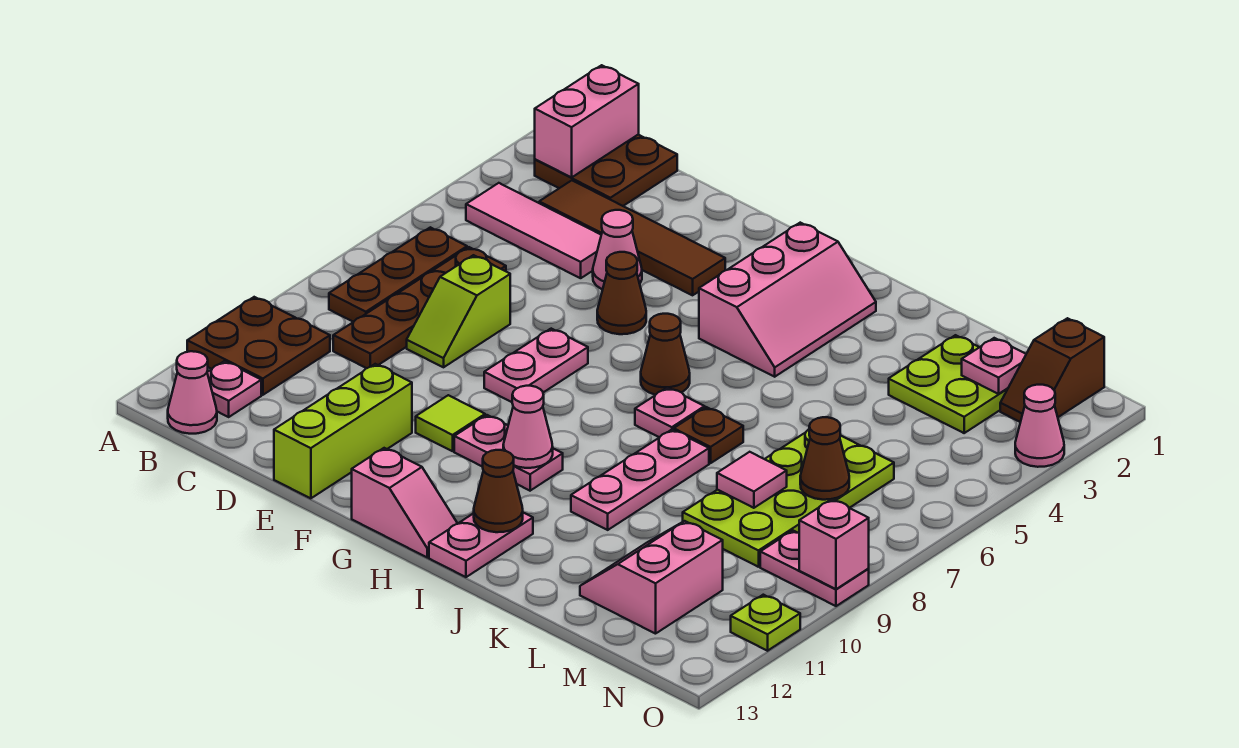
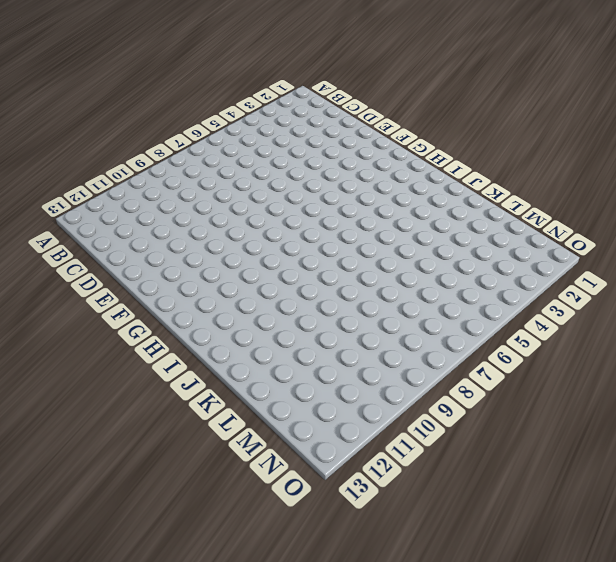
none -> brown 2x2 plate [187,297,330,395]
none -> brown 2x2 plate [535,134,677,206]
none -> pink 1x3 tile [466,183,601,278]
none -> brown 1x3 plate [329,227,467,322]

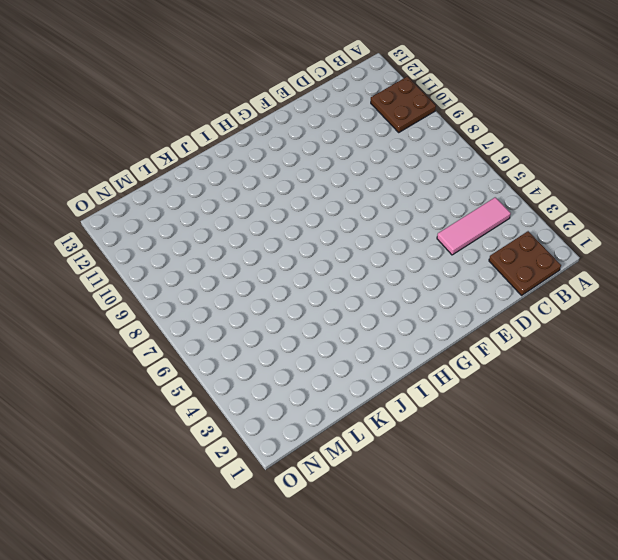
none -> brown 1x3 plate [329,227,467,322]
none -> pink 1x1 plate [207,361,261,417]
none -> pink 1x1 cone [168,351,217,434]
none -> brown 1x4 tile [539,180,725,295]

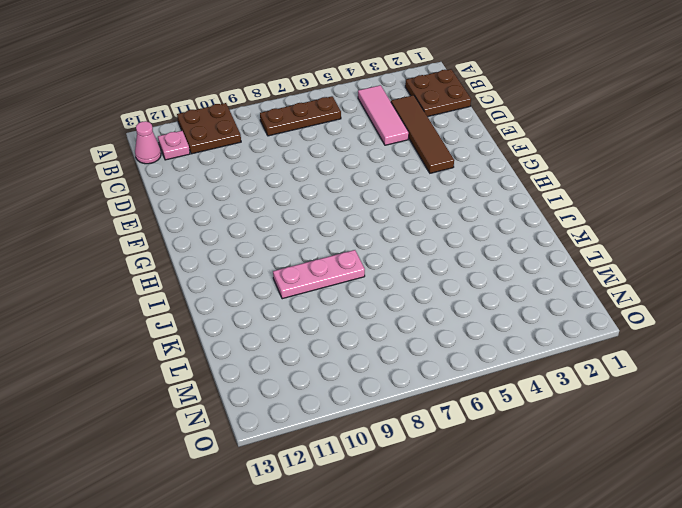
none -> brown 1x4 plate [333,247,506,368]
none -> lime 1x2 slope [407,255,510,367]
none -> pink 1x1 cone [593,210,642,289]
none -> lime 1x3 brick [274,364,412,498]

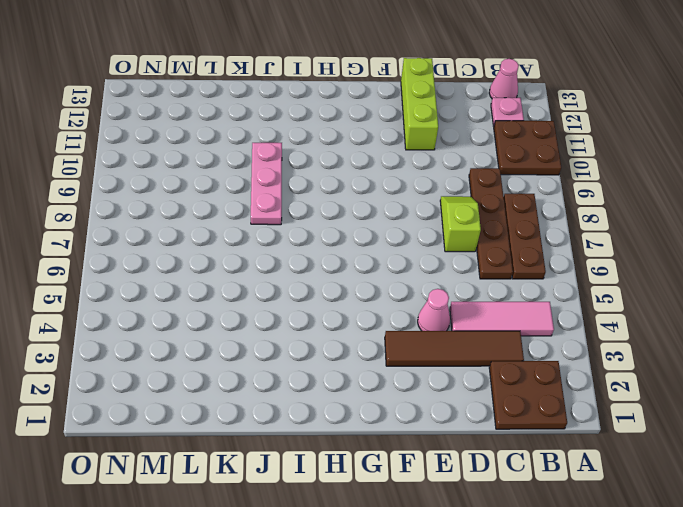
none -> brown 1x1 cone [597,252,646,334]
none -> pink 1x2 plate [484,329,588,402]
none -> lime 1x1 tile [416,395,485,451]
none -> pink 1x2 plate [454,415,563,491]

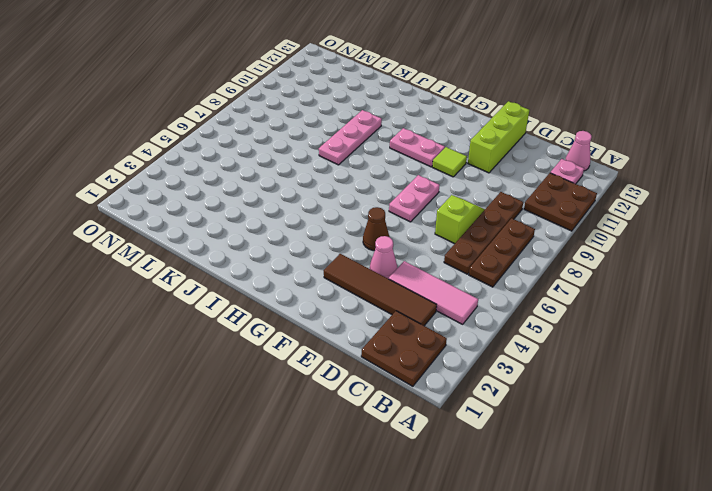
none -> pink 1x2 slope [352,448,458,557]
none -> pink 2x3 slope [699,223,876,377]
none -> brown 1x1 cone [641,314,690,395]
none -> pink 1x1 plate [635,387,705,437]

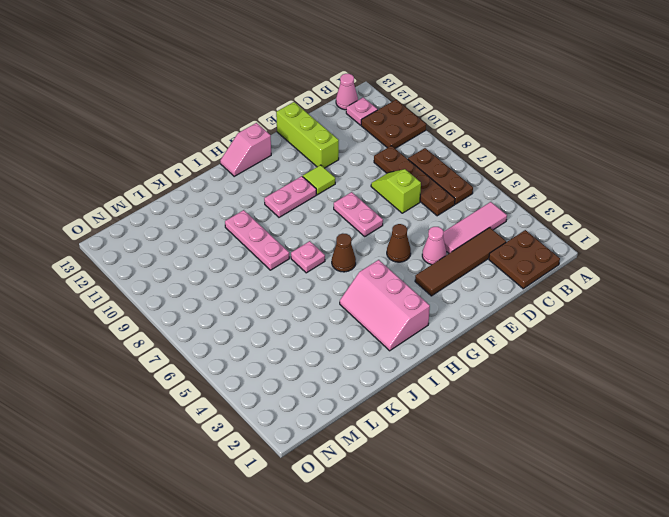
none -> pink 1x2 plate [429,513,533,577]
none -> brown 1x1 plate [674,407,743,463]
none -> lime 2x2 plate [889,335,1008,433]
none -> lime 2x4 plate [683,429,894,567]

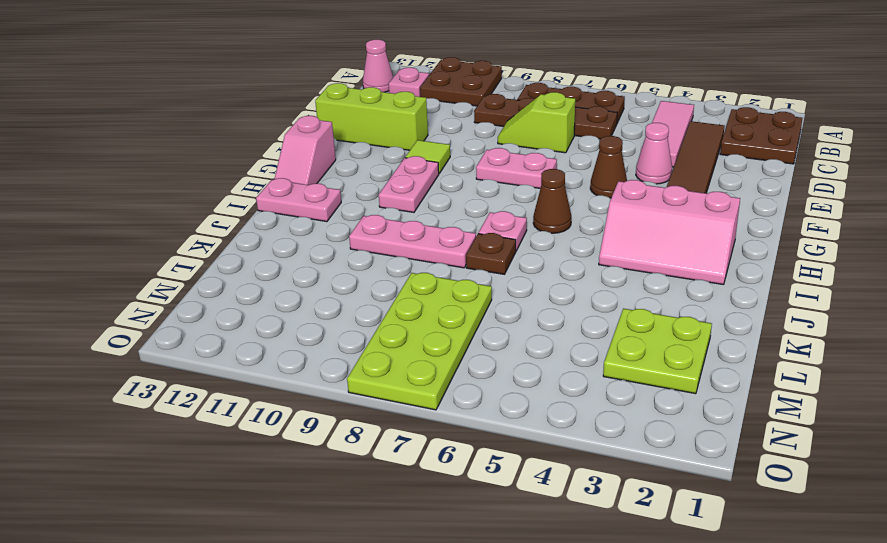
lime 2x4 plate [347,273,492,410] -> lime 2x4 plate turned to [683,429,894,567]
none -> pink 2x2 slope [580,521,723,634]
none -> brown 1x2 slope [1000,318,1104,422]
none -> pink 1x2 plate [760,531,869,606]
none -> pink 1x1 cone [1015,385,1064,467]

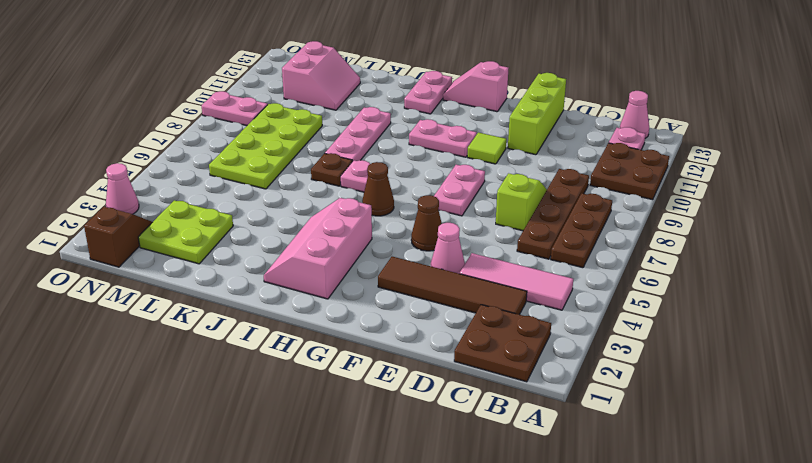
none -> lime 1x1 plate [731,595,800,651]
none -> pink 1x2 brick [535,65,639,177]
none -> pink 1x1 cone [503,386,553,468]
none -> brown 1x1 cone [474,450,523,532]

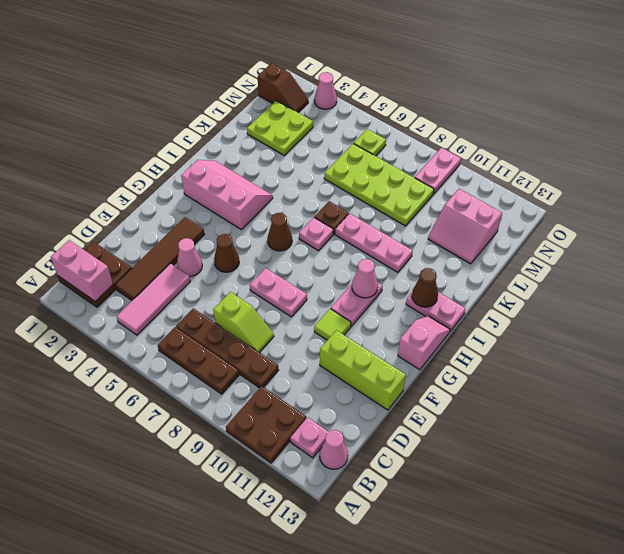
lime 1x1 plate [354,129,386,156] -> lime 1x1 plate moved to [731,595,800,651]
none -> pink 1x1 tile [717,452,787,508]
none -> pink 1x1 plate [962,338,1026,394]
none -> brown 1x1 cone [800,417,849,500]
none -> pink 1x1 brick [799,499,869,589]

